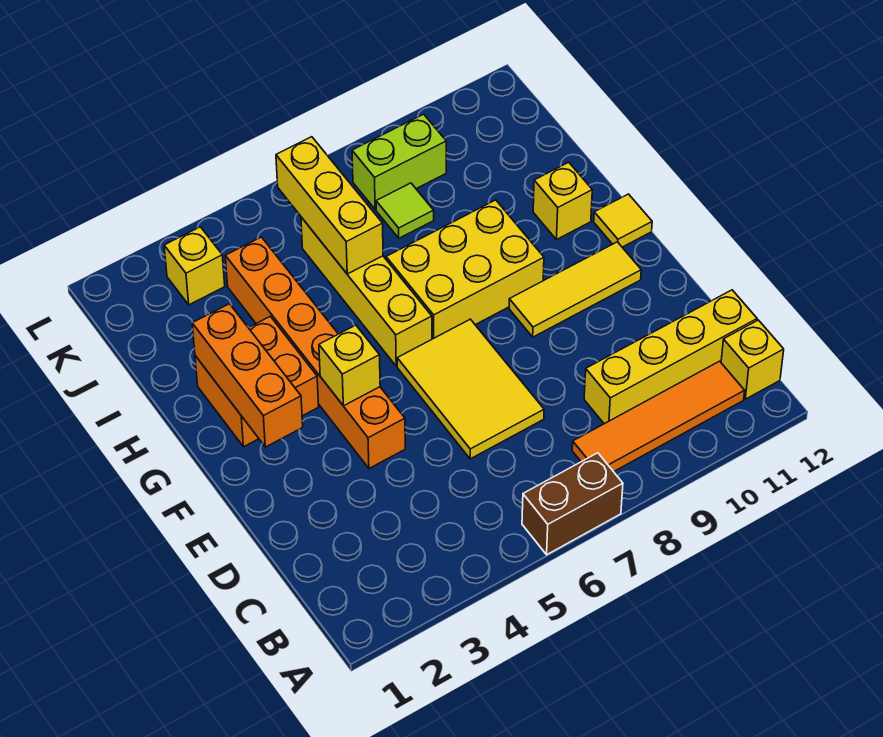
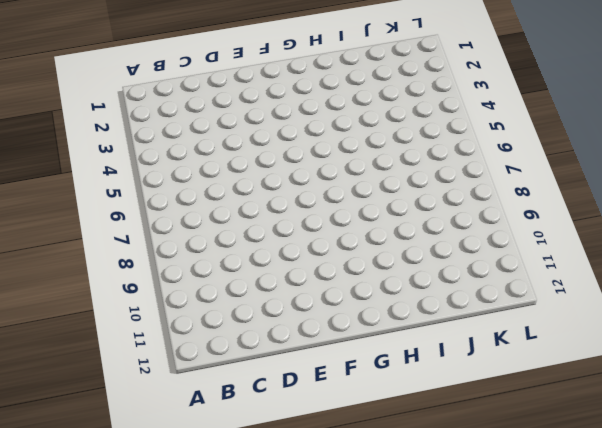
none -> brown 1x2 brick [522,453,623,555]
none -> orange 1x4 tile [572,361,745,472]
none -> yellow 1x1 brick [721,320,784,399]

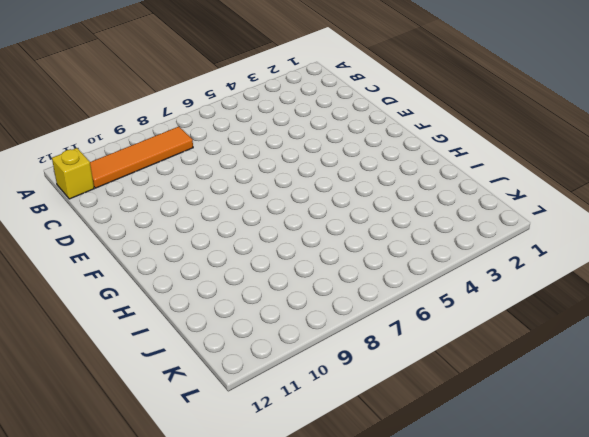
none -> brown 1x2 brick [522,453,623,555]
none -> yellow 1x4 brick [584,290,757,424]
none -> yellow 2x3 tile [397,319,544,459]

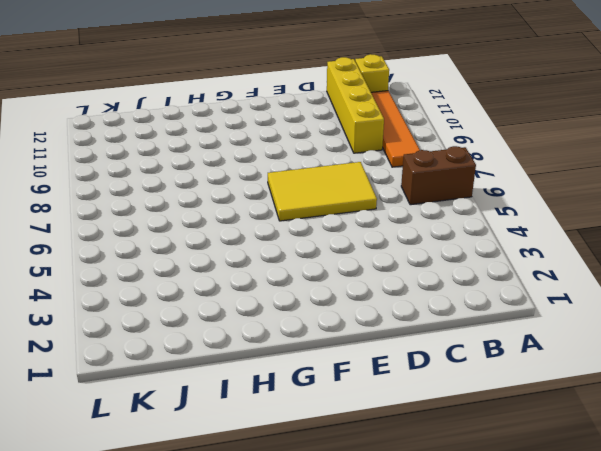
brown 1x2 brick [401,146,476,205] -> brown 1x2 brick turned to [522,453,623,555]
none -> orange 1x6 brick [225,237,405,468]
none -> yellow 1x3 tile [509,242,641,337]
none -> orange 2x2 brick [195,316,319,447]

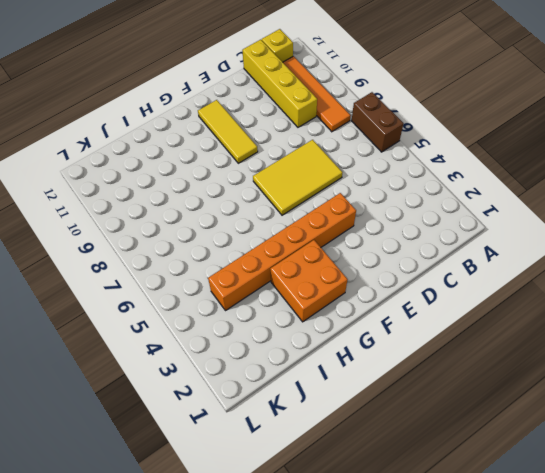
none -> yellow 1x4 brick [301,217,432,366]
none -> yellow 2x3 brick [386,200,544,339]
none -> yellow 1x1 tile [594,194,652,247]

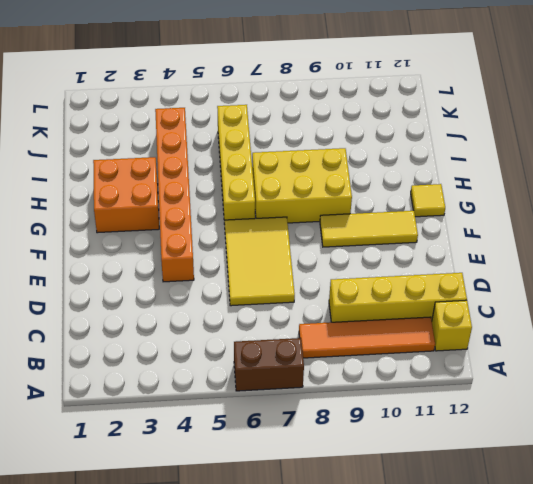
none -> yellow 1x1 brick [533,162,592,239]
none -> lime 1x1 tile [376,183,434,238]
none -> yellow 1x1 brick [164,227,225,305]

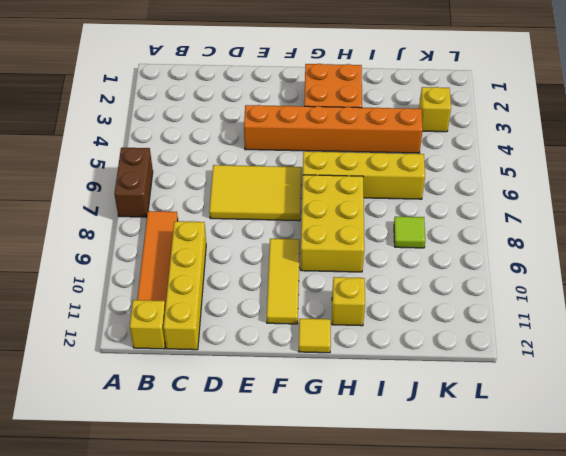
none -> lime 1x2 brick [352,114,446,209]
none -> orange 1x3 brick [192,304,303,447]
none -> yellow 1x1 brick [319,325,380,406]

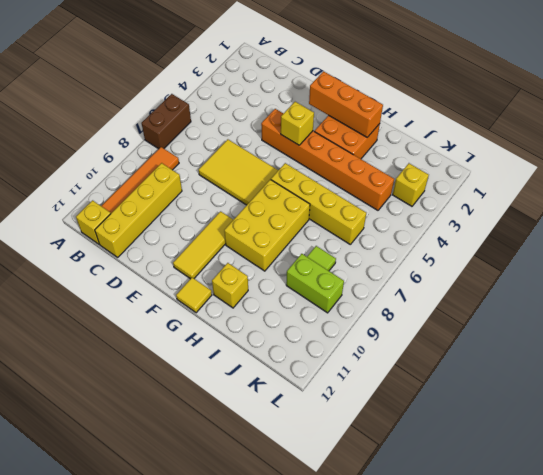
lime 1x2 brick [286,254,344,313] -> lime 1x2 brick turned to [352,114,446,209]
none -> yellow 1x3 brick [276,137,383,274]

